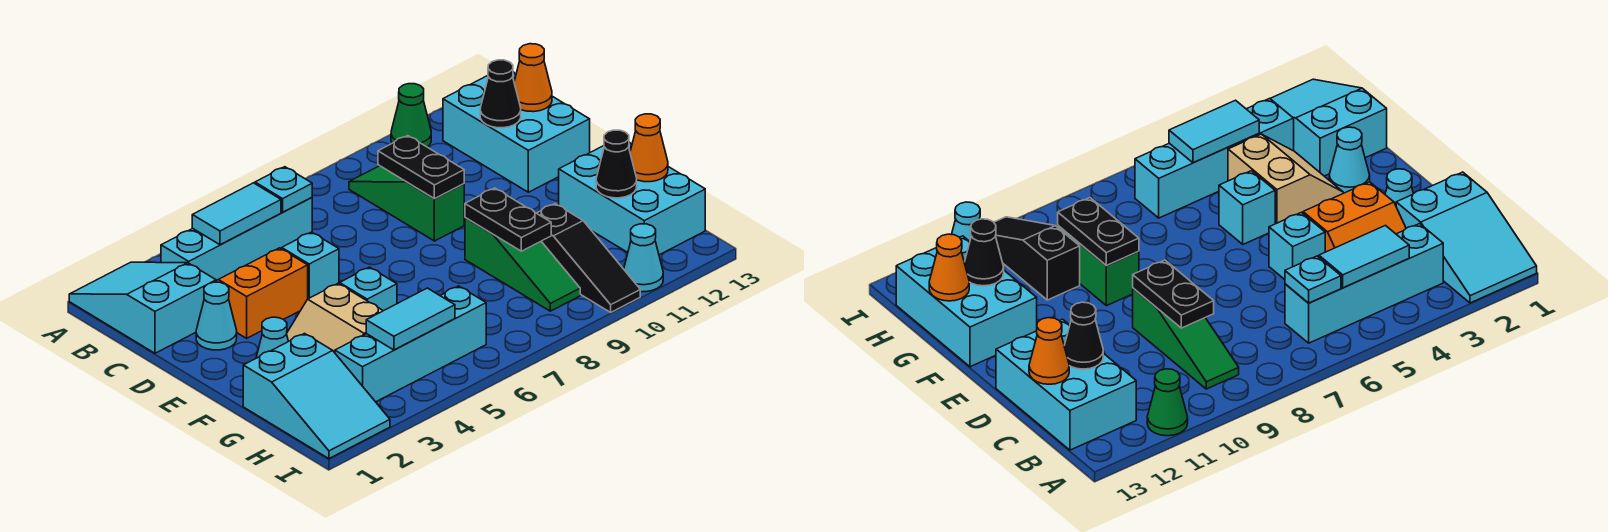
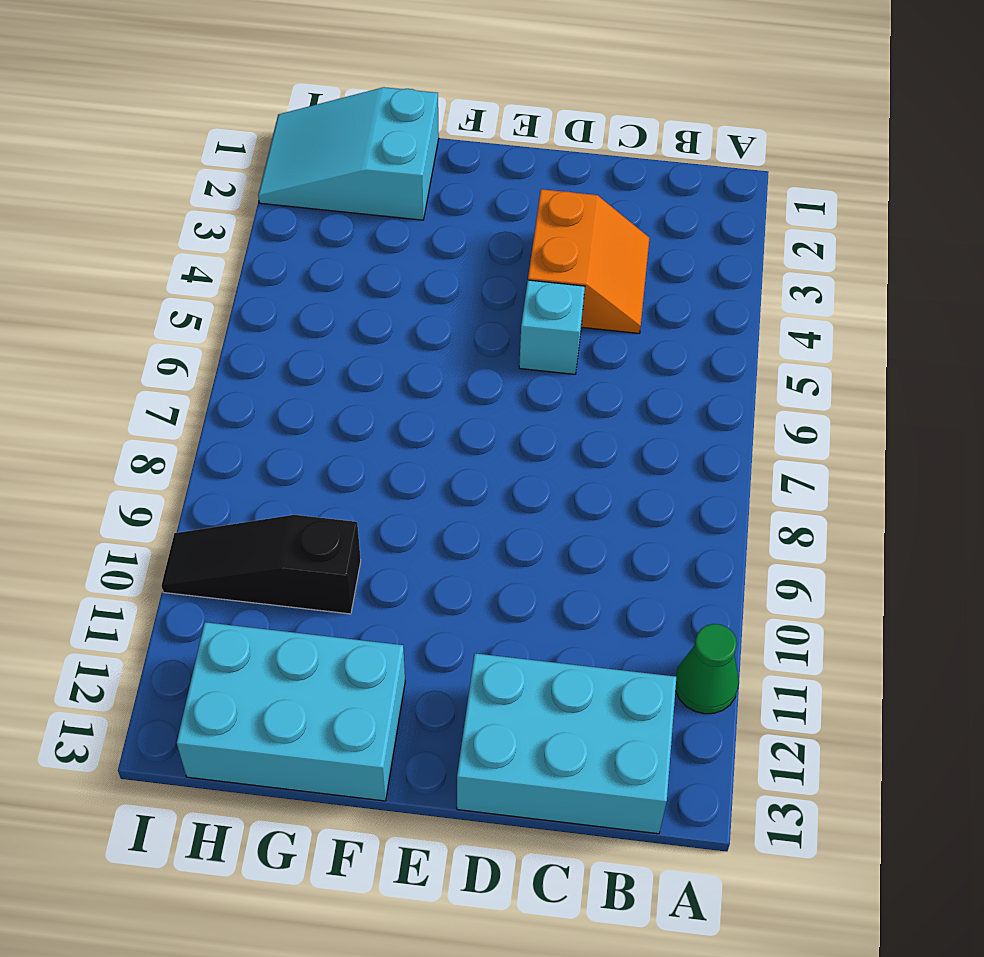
none -> cyan 2x3 slope [69,262,216,353]
none -> cyan 1x4 brick [161,197,312,281]
none -> green 1x3 slope [349,166,464,241]

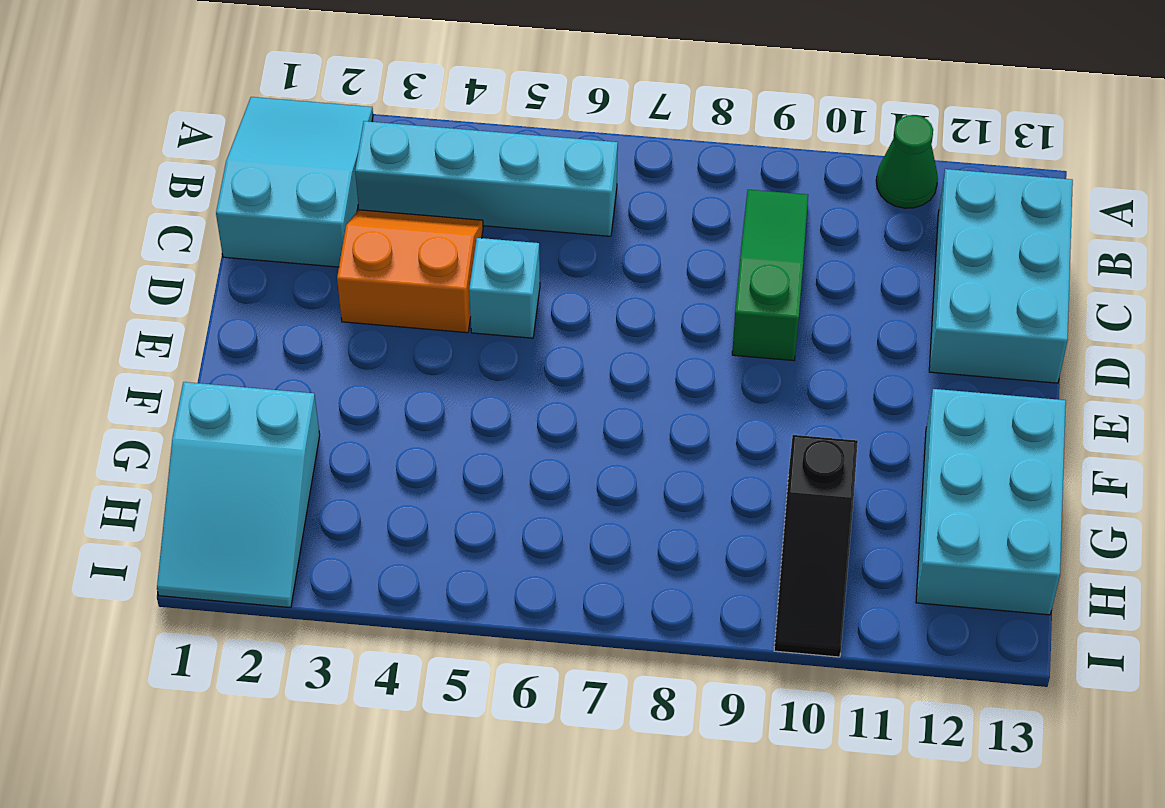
none -> cyan 1x1 cone [196,282,237,350]
none -> cyan 1x1 cone [256,317,288,358]
none -> tan 2x2 slope [287,284,383,353]

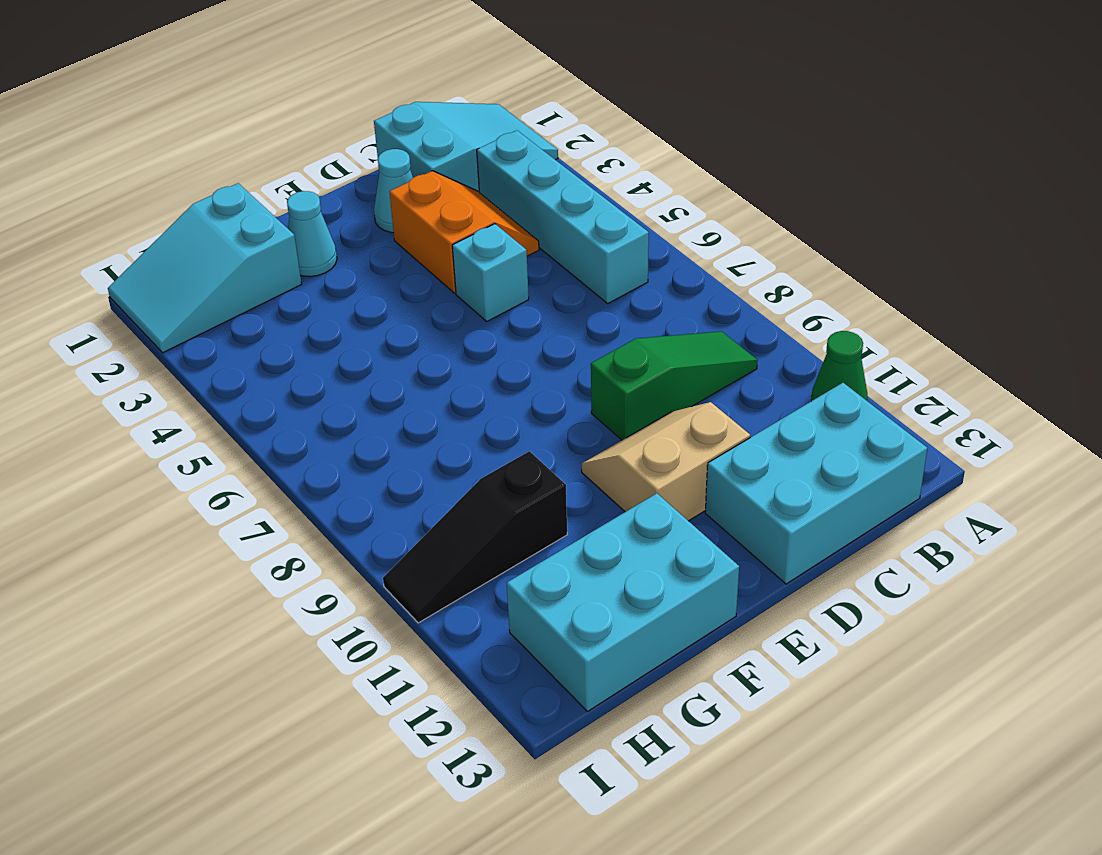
tan 2x2 slope [582,402,750,521] -> tan 2x2 slope moved to [287,284,383,353]
none -> cyan 1x1 brick [340,267,397,311]
none -> green 1x3 slope [465,218,580,311]
none -> cyan 1x4 brick [335,286,486,402]

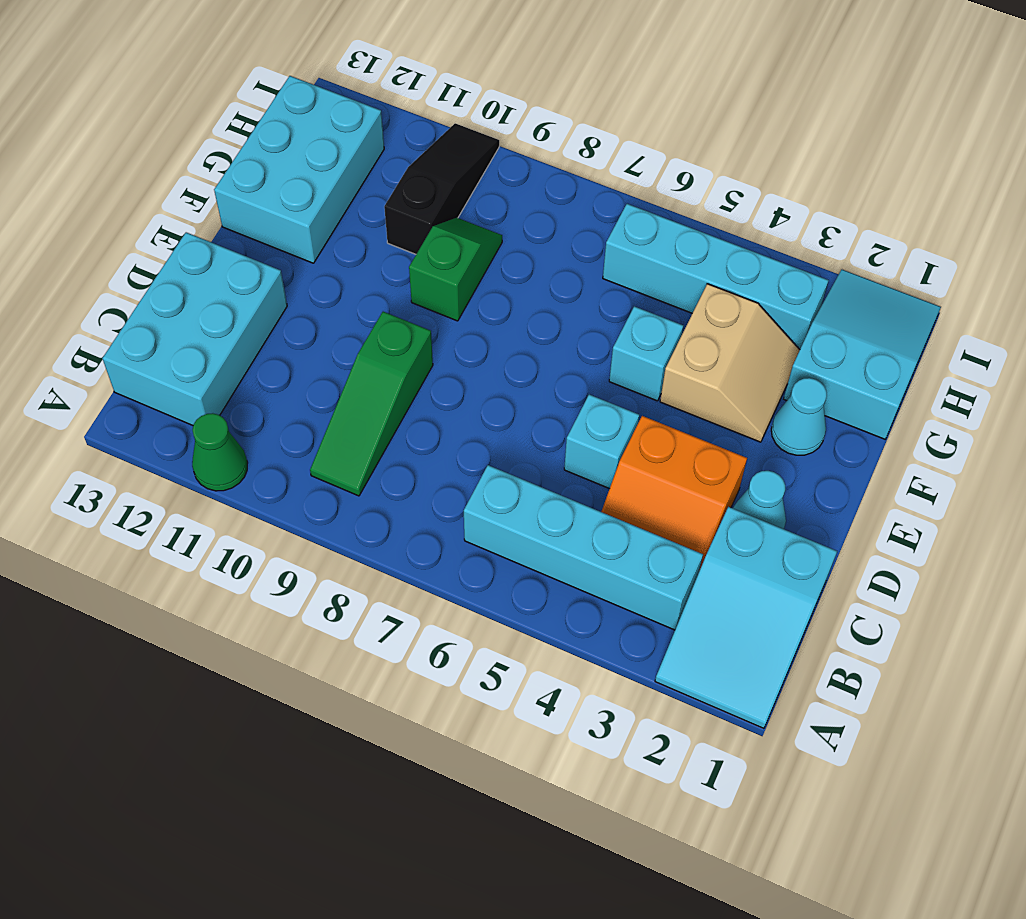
green 1x2 slope [409,218,502,321] -> green 1x3 slope [465,218,580,311]
none -> cyan 1x1 cone [624,224,663,292]
none -> cyan 1x2 tile [192,183,281,245]
none -> cyan 1x1 plate [255,167,312,212]

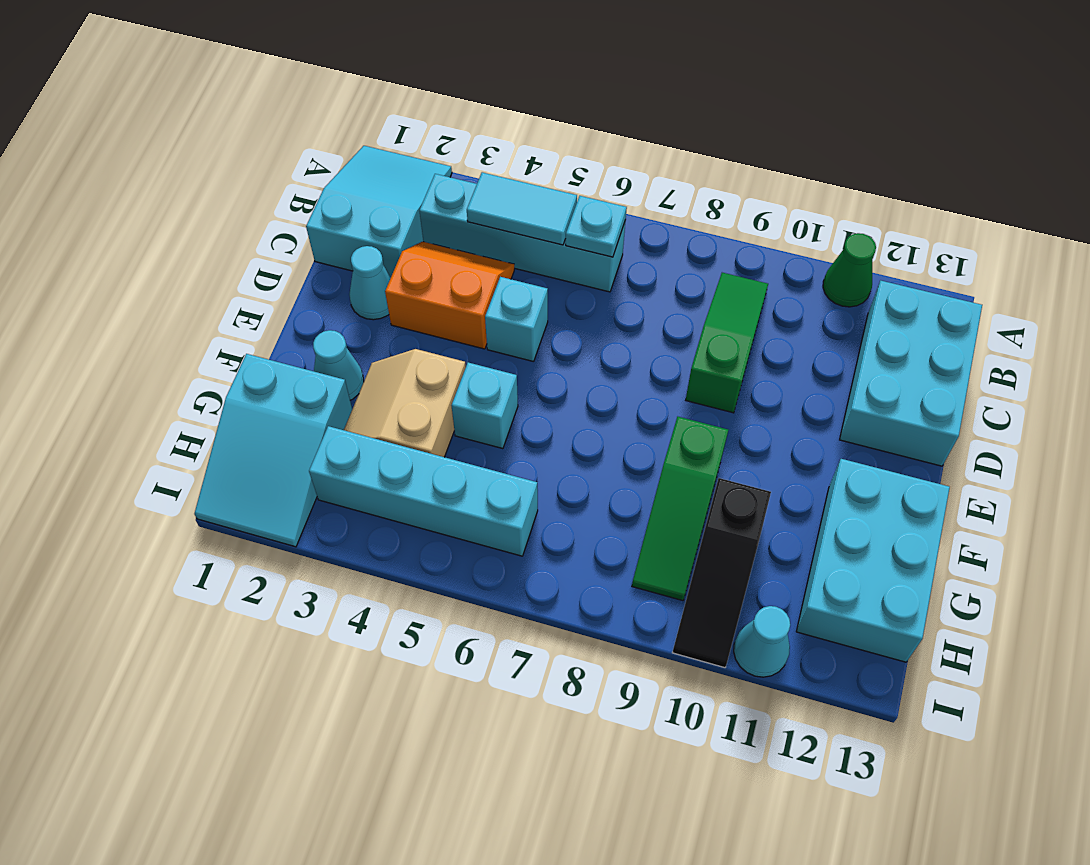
none -> black 1x2 plate [378,136,464,199]
none -> black 1x1 cone [480,60,521,128]
none -> orange 1x1 cone [514,44,552,112]

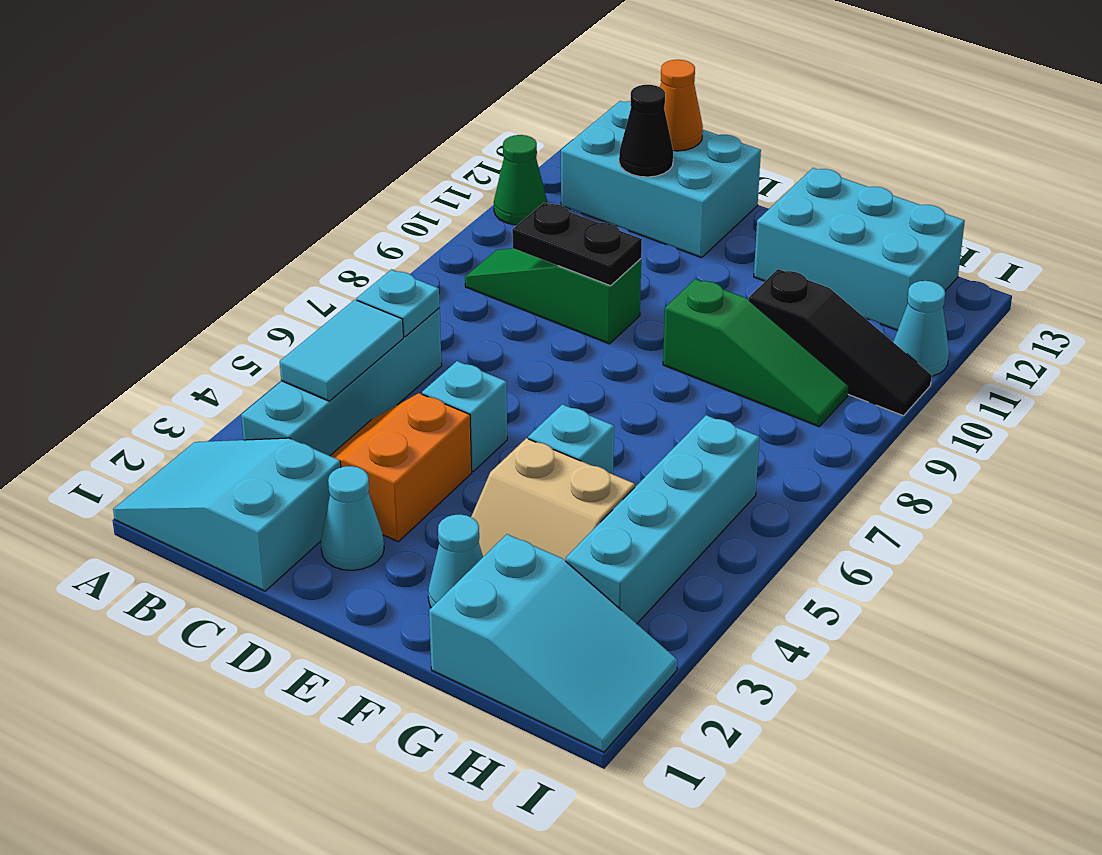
none -> black 1x2 plate [465,188,551,251]
none -> black 1x1 cone [596,130,637,198]
none -> orange 1x1 cone [630,114,668,182]

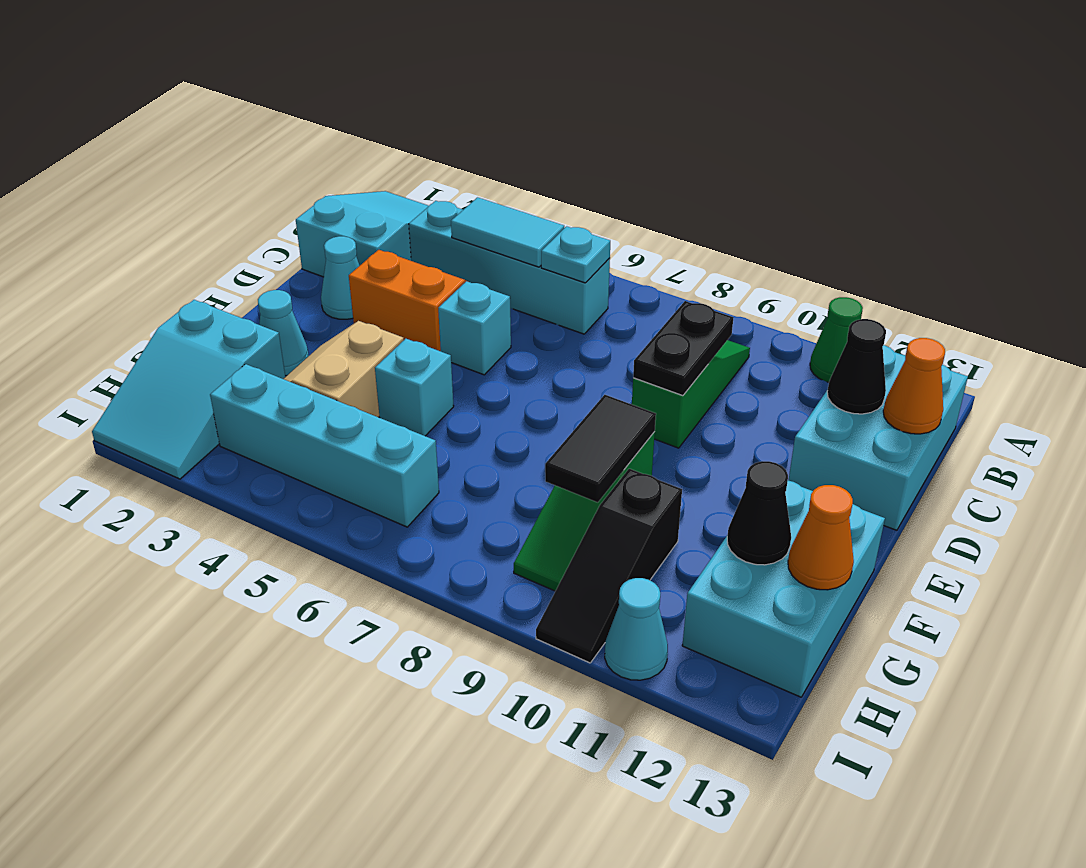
black 1x2 tile [545,395,656,502] -> black 1x2 plate [465,188,551,251]
none -> cyan 1x2 tile [366,288,455,350]

